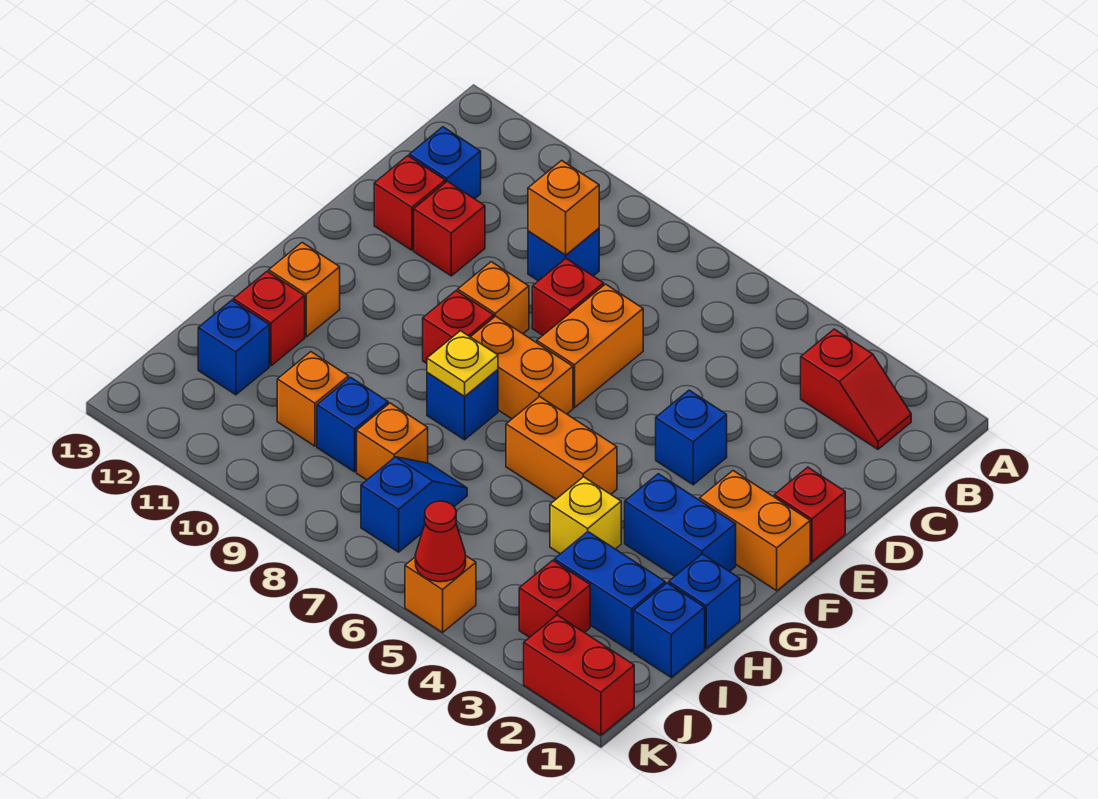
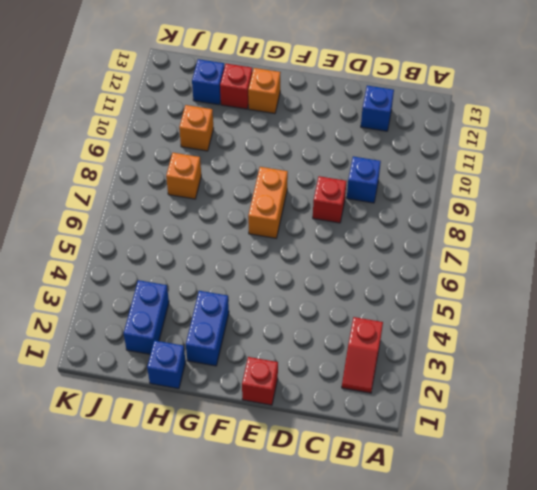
none -> orange 1x2 brick [537,284,643,408]
none -> red 1x1 brick [414,181,485,276]
none -> red 1x1 brick [374,156,445,250]
none -> blue 1x1 brick [656,390,727,485]

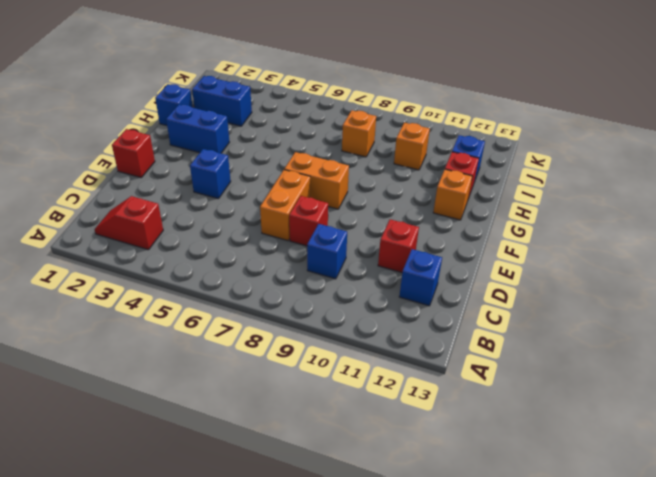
none -> red 1x1 brick [374,156,445,250]
none -> orange 1x1 brick [458,262,529,334]
none -> orange 1x2 brick [700,471,810,591]
none -> red 1x1 brick [423,291,494,363]

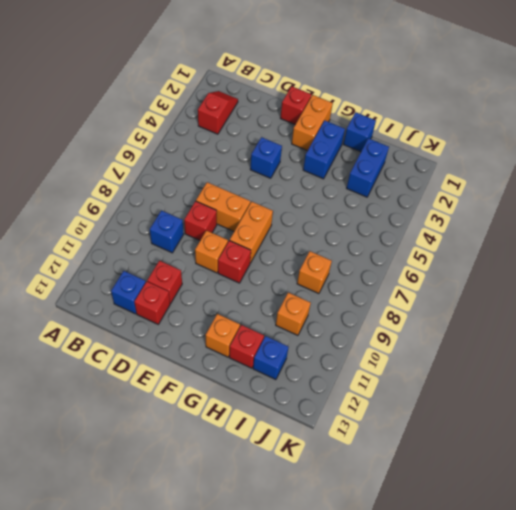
none -> orange 1x2 brick [506,397,617,499]
none -> blue 1x1 brick [427,370,498,440]
none -> yellow 1x1 brick [550,477,621,554]
none -> blue 1x1 brick [634,583,705,677]

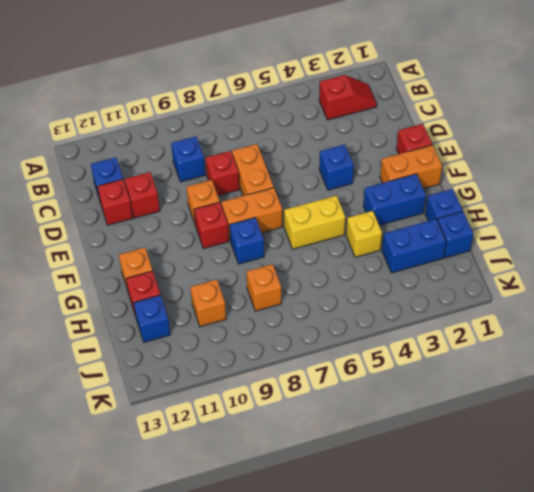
yellow 1x2 brick [284,195,346,249] -> orange 1x2 brick [506,397,617,499]
none -> blue 1x2 slope [361,457,467,552]
none -> blue 1x1 brick [317,377,388,472]
none -> red 1x1 brick [519,560,590,637]
none -> red 1x2 brick [524,615,634,735]

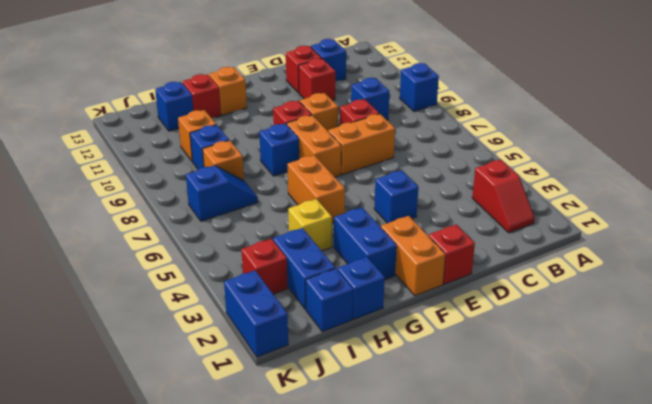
blue 1x1 brick [400,63,439,111] -> none
blue 1x2 brick [224,270,288,357] -> red 1x2 brick [524,615,634,735]
none -> orange 1x1 brick [405,555,476,632]
none -> orange 1x1 brick [528,160,599,255]
none -> yellow 1x1 plate [427,331,498,396]
none -> red 1x1 cone [415,501,466,582]

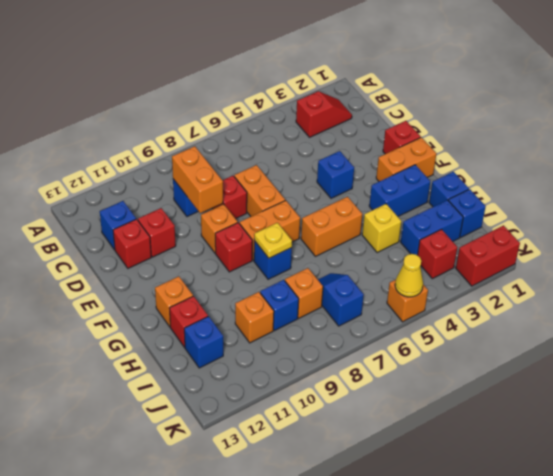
orange 1x2 brick [172,146,223,213] -> orange 1x1 brick [528,160,599,255]
yellow 1x1 cone [395,254,423,297] -> red 1x1 cone [415,501,466,582]

